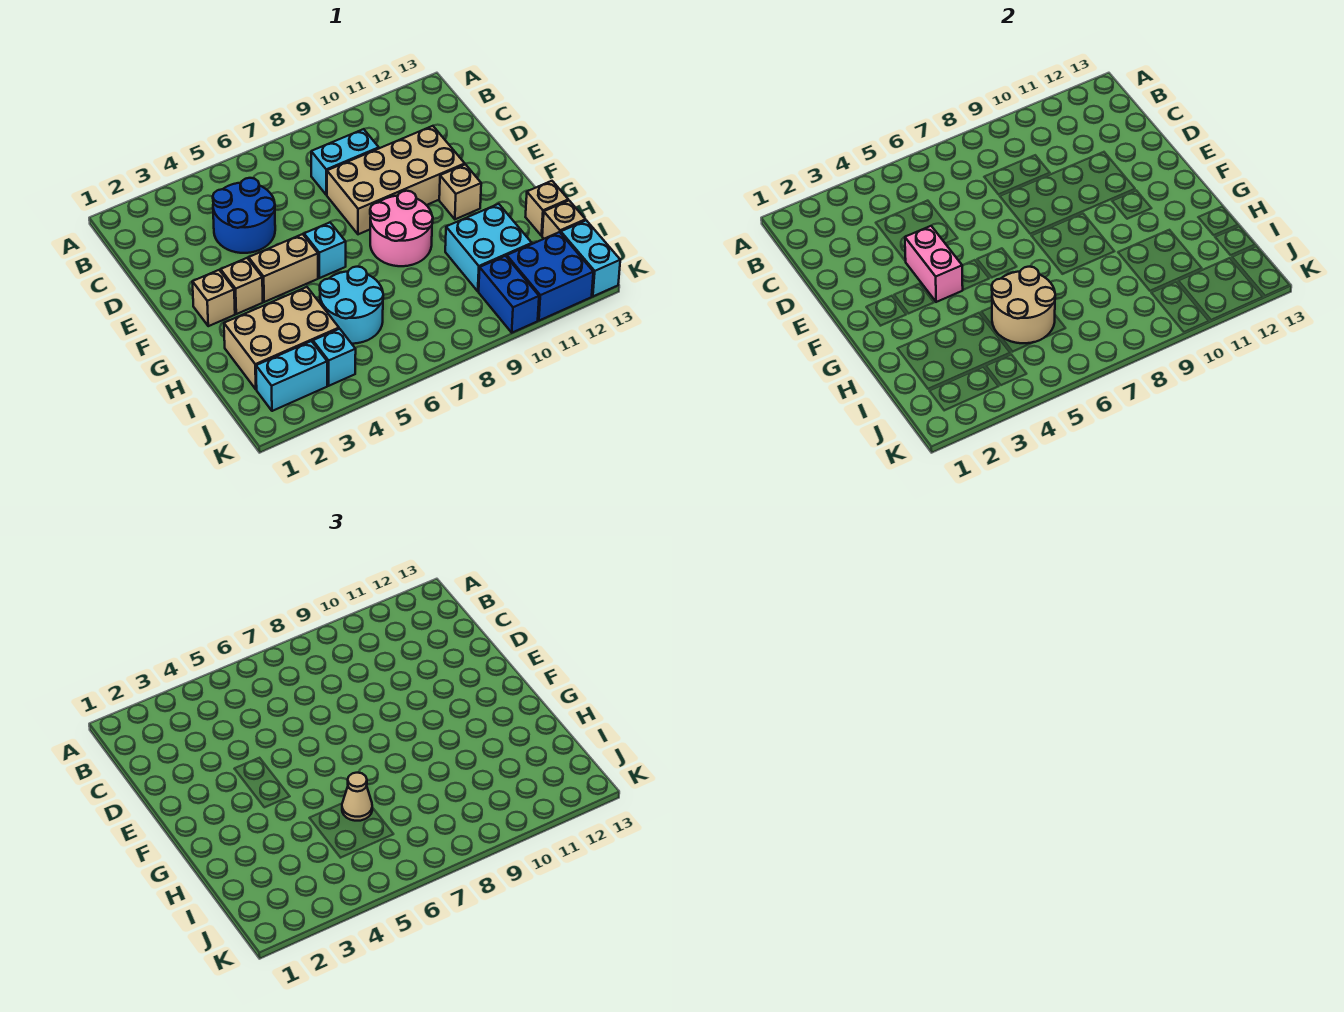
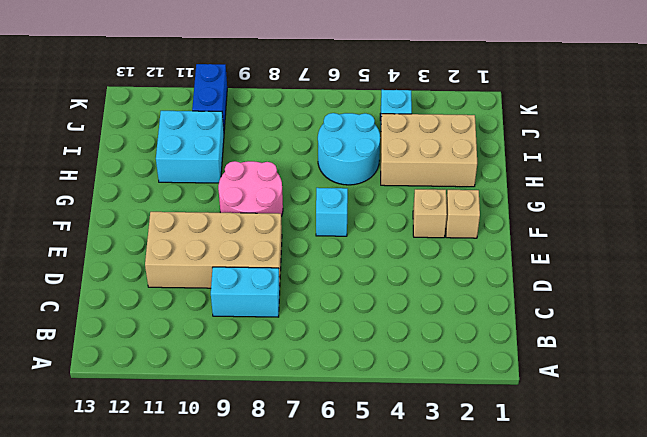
none -> blue 2x2 round brick [213,178,275,253]
none -> tan 1x2 brick [249,234,318,302]
none -> tan 1x1 brick [439,165,481,219]

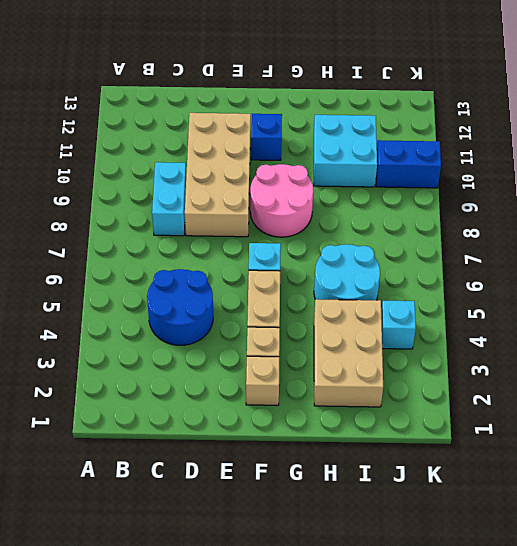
blue 1x1 brick [251,114,282,160] -> tan 1x1 brick [439,165,481,219]
none -> tan 1x1 brick [526,181,568,236]
none -> tan 1x1 brick [542,200,586,239]
none -> cyan 1x2 brick [256,341,327,411]

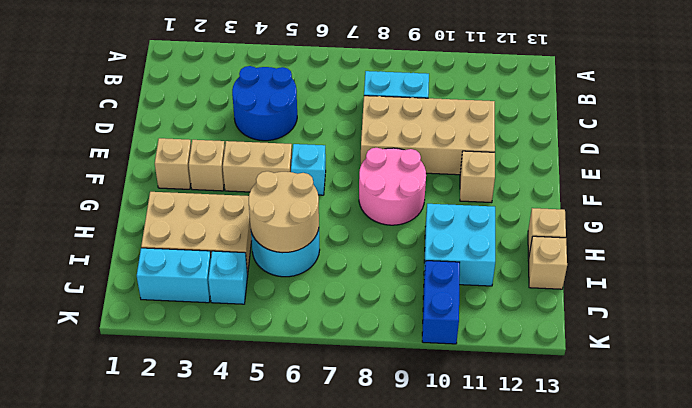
none -> blue 2x2 brick [507,232,593,321]
none -> cyan 1x2 brick [561,220,620,296]
none -> pink 1x2 brick [905,226,963,302]

